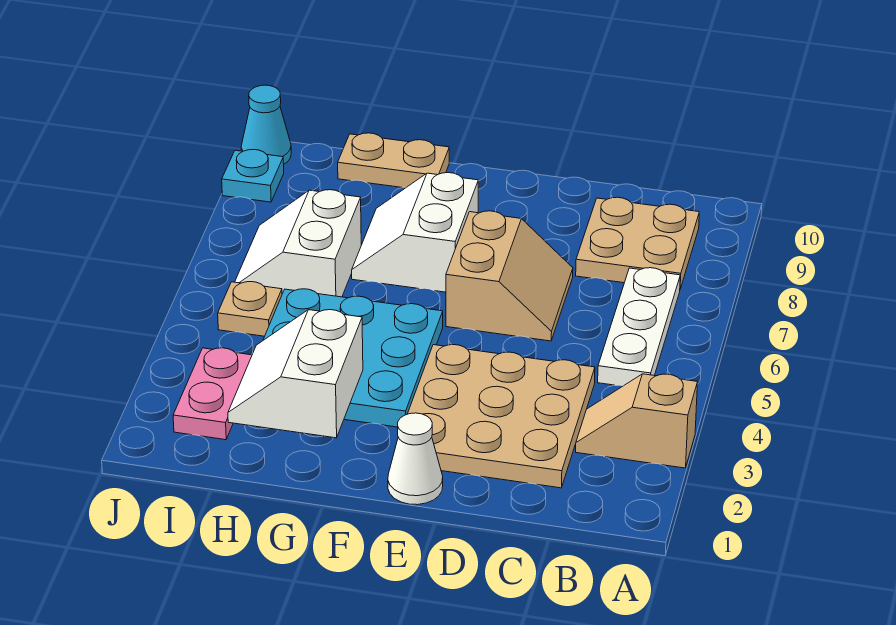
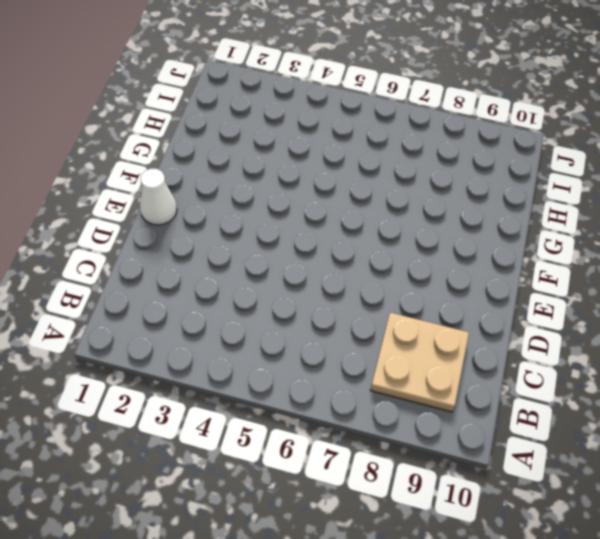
none -> tan 1x2 slope [576,374,698,468]
none -> white 1x3 plate [598,268,680,386]
none -> tan 3x3 plate [408,345,595,488]

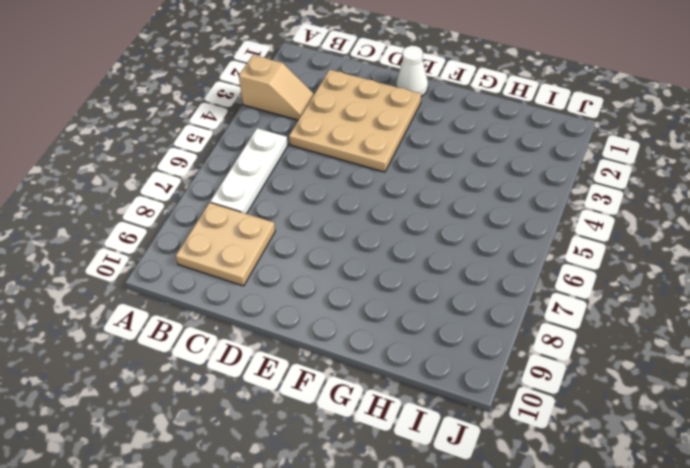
none -> tan 2x2 slope [446,211,573,341]
none -> cyan 3x3 plate [263,289,443,427]
none -> white 2x2 slope [352,173,478,292]

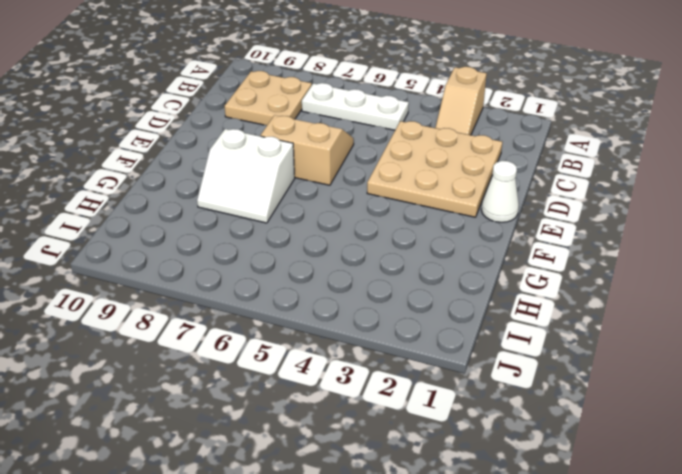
none -> cyan 3x3 plate [263,289,443,427]
none -> tan 1x2 plate [338,133,449,188]
none -> white 2x2 slope [235,190,361,297]

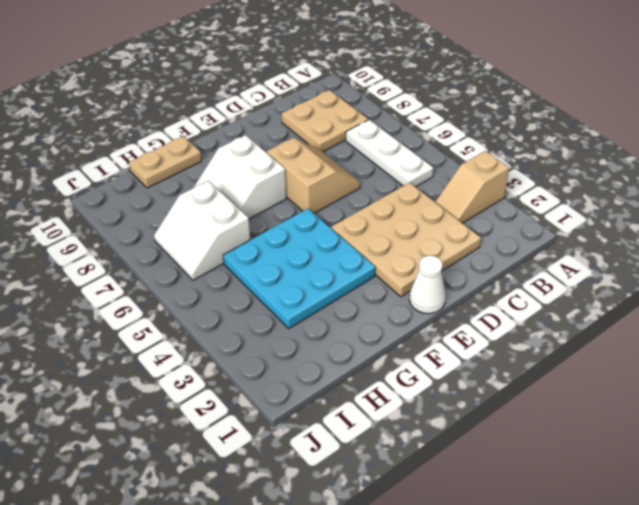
none -> pink 1x2 plate [173,348,252,440]
none -> tan 1x1 plate [218,282,282,336]
none -> cyan 1x1 plate [222,150,284,202]

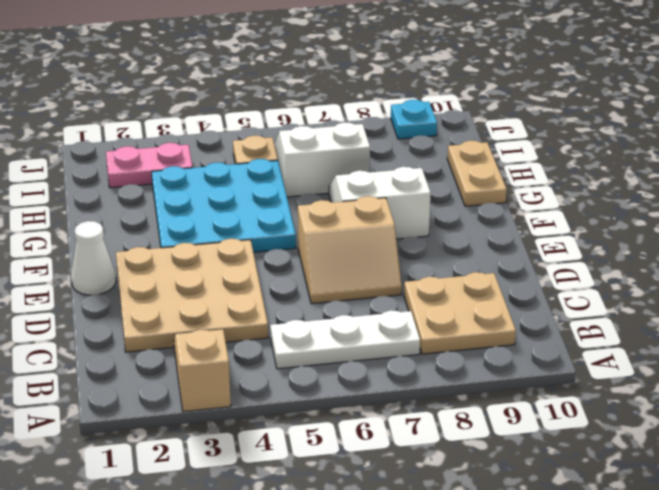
none -> cyan 1x1 cone [241,85,291,164]
none -> white 2x2 slope [228,310,363,438]

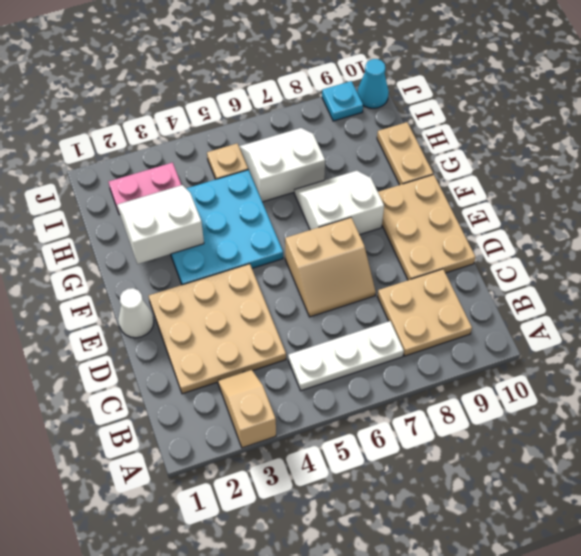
tan 2x3 plate [378,175,475,280] -> none

